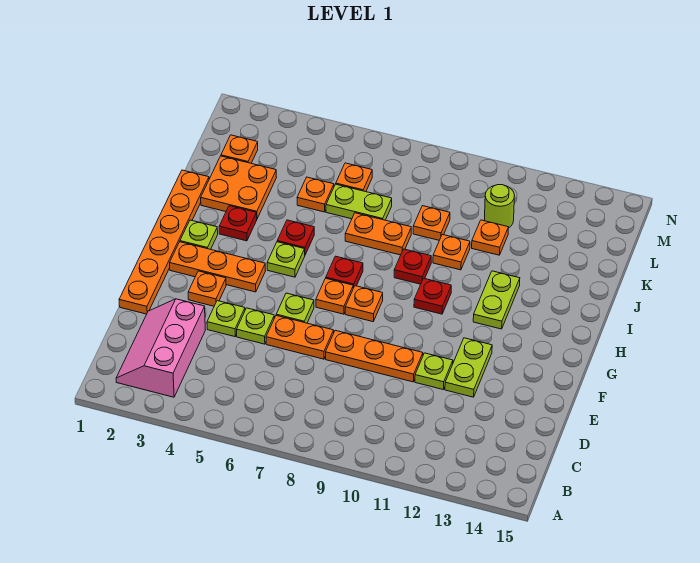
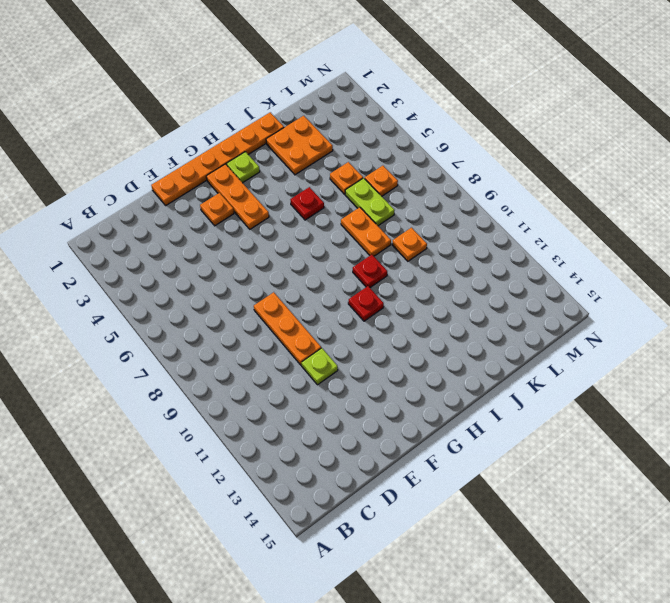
none -> pink 2x3 slope [116,299,205,397]
none -> lime 1x1 plate [207,301,245,337]
none -> lime 1x1 plate [237,308,274,344]
none -> orange 1x2 plate [266,316,334,359]

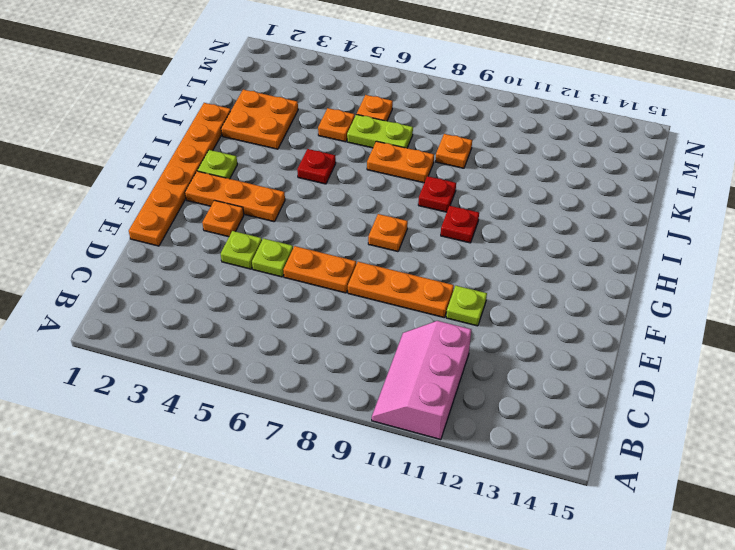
pink 2x3 slope [372,321,471,440] -> pink 2x3 slope moved to [116,299,205,397]
none -> lime 1x2 plate [445,338,492,397]
none -> lime 1x1 plate [276,293,314,323]
none -> orange 1x1 plate [316,278,353,314]
none -> lime 1x1 plate [267,242,305,277]

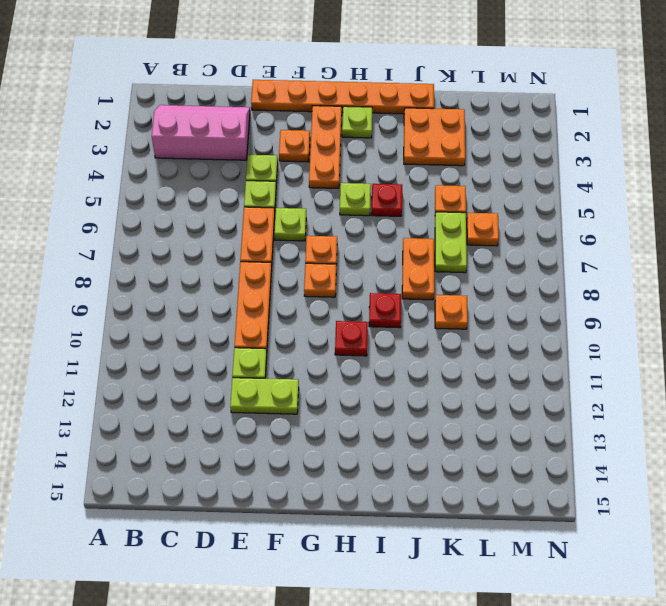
none -> red 1x1 plate [326,256,363,288]
none -> lime 1x2 plate [473,271,520,329]
none -> red 1x1 plate [219,206,257,241]
none -> orange 1x1 plate [433,234,470,270]

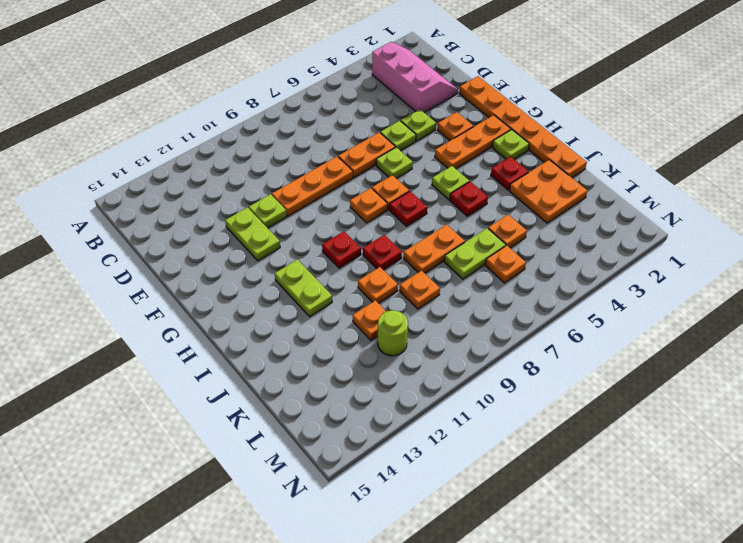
none -> orange 1x1 plate [221,135,258,163]

